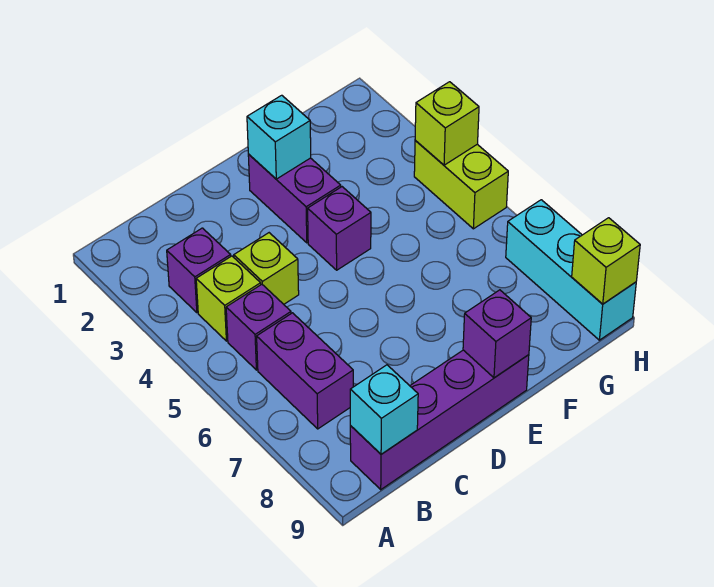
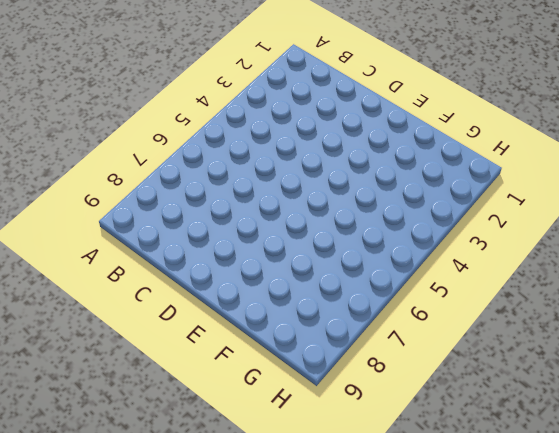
none -> purple 1x1 brick [167,228,231,313]
none -> lime 1x1 brick [196,256,261,341]
none -> purple 1x1 brick [226,284,291,370]

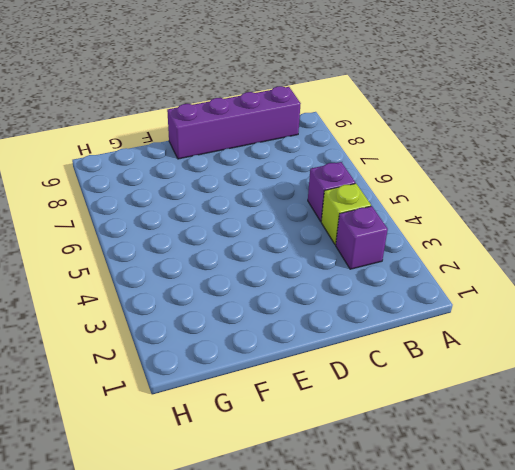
none -> purple 1x2 brick [257,313,353,429]
none -> lime 1x1 brick [234,233,299,304]
none -> purple 1x2 brick [248,154,341,243]

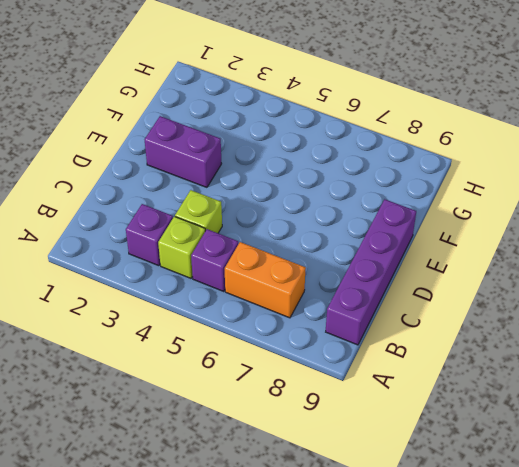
orange 1x2 brick [225,242,306,318] -> purple 1x2 brick [257,313,353,429]
none -> purple 1x1 brick [308,187,371,270]
none -> lime 1x2 brick [414,141,508,229]
none -> cyan 1x3 brick [506,200,636,340]

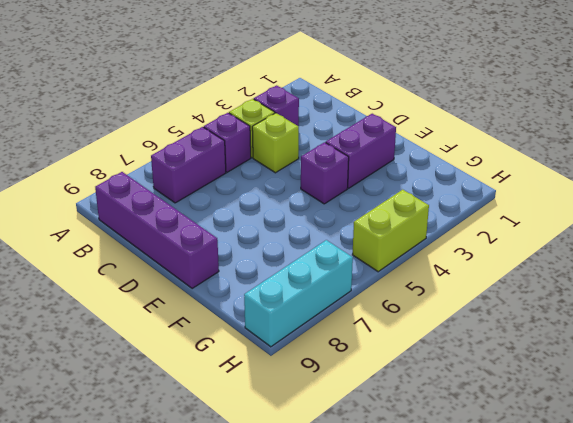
none -> cyan 1x1 brick [350,365,418,454]
none -> cyan 1x1 brick [247,95,311,179]
none -> purple 1x1 brick [463,290,531,378]

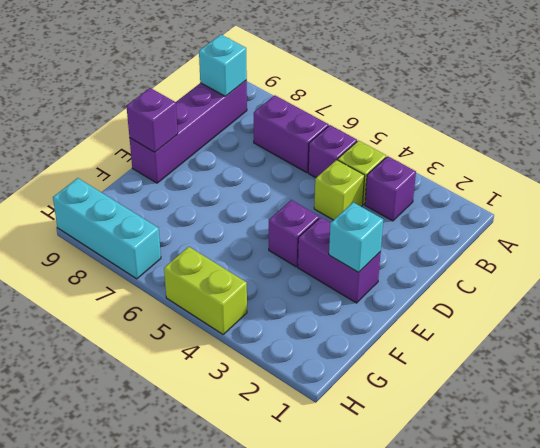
none -> lime 1x1 brick [415,82,479,165]
none -> lime 1x1 brick [572,218,640,304]

